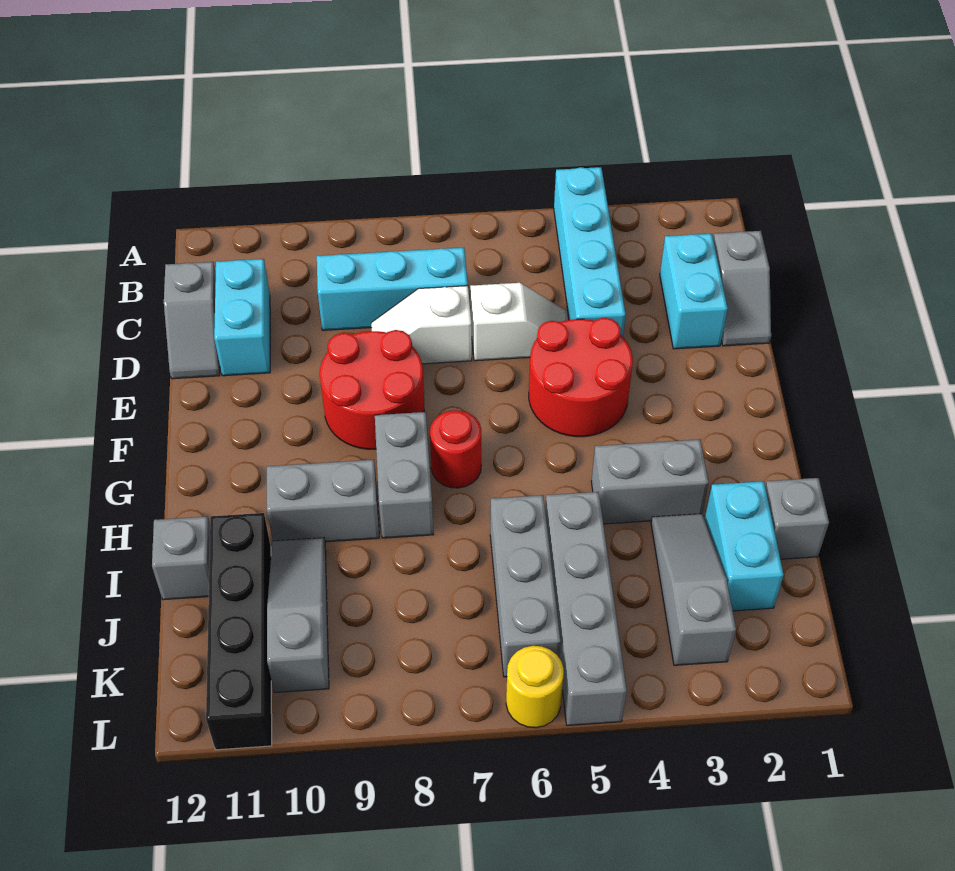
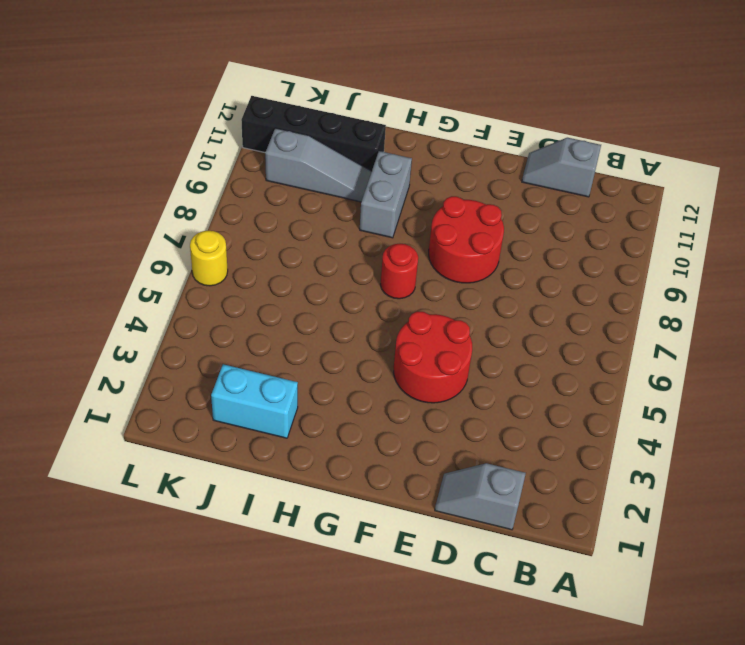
none -> cyan 1x4 brick [554,167,626,336]
none -> cyan 1x2 brick [660,234,728,349]
none -> cyan 1x3 brick [317,248,468,330]

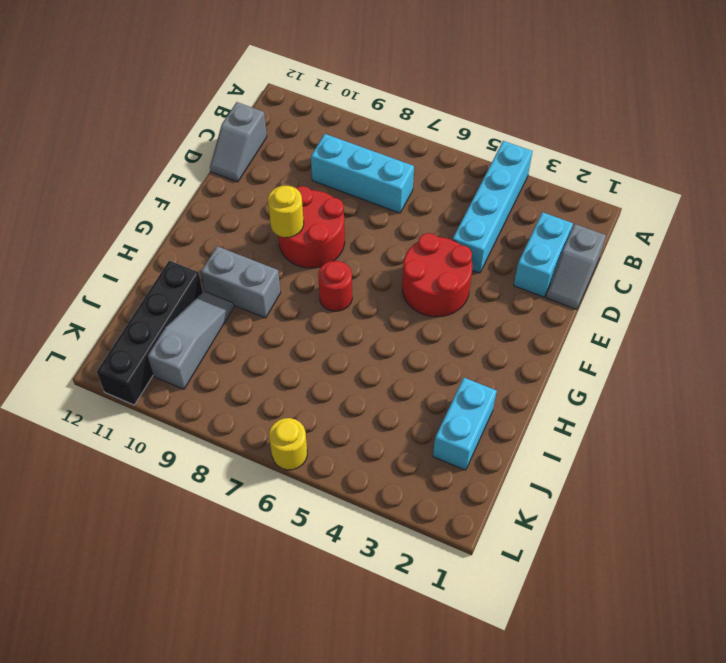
yellow 1x1 round brick [268,186,304,237] -> none
none -> cyan 1x2 brick [214,259,270,376]
none -> white 1x2 slope [470,283,568,361]
none -> white 1x2 slope [371,286,472,364]

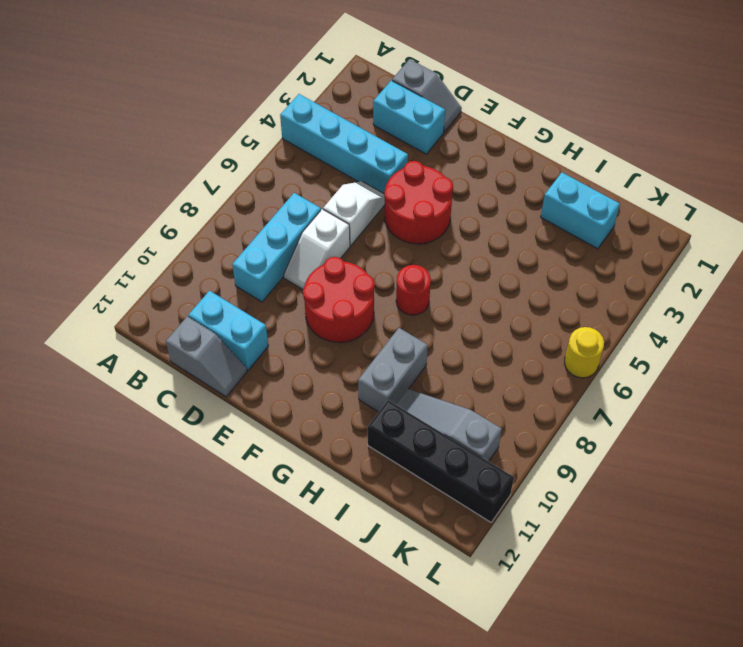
none -> grey 1x2 brick [375,412,433,538]
none -> grey 1x2 brick [591,440,709,524]
none -> grey 1x1 brick [765,478,829,559]

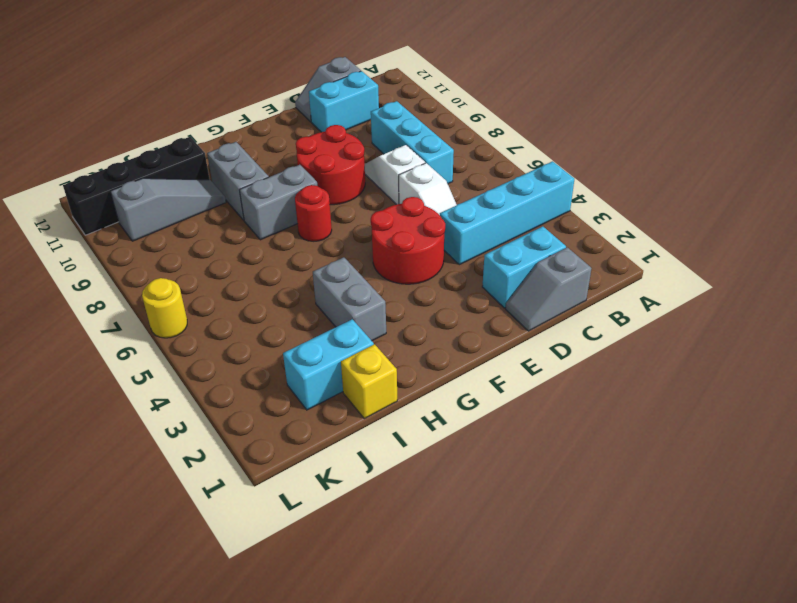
yellow 1x1 brick [341,344,397,419] -> grey 1x1 brick [765,478,829,559]
none -> grey 1x3 slope [651,514,736,665]
none -> grey 1x4 brick [545,492,627,725]
none -> grey 1x3 brick [490,495,561,677]

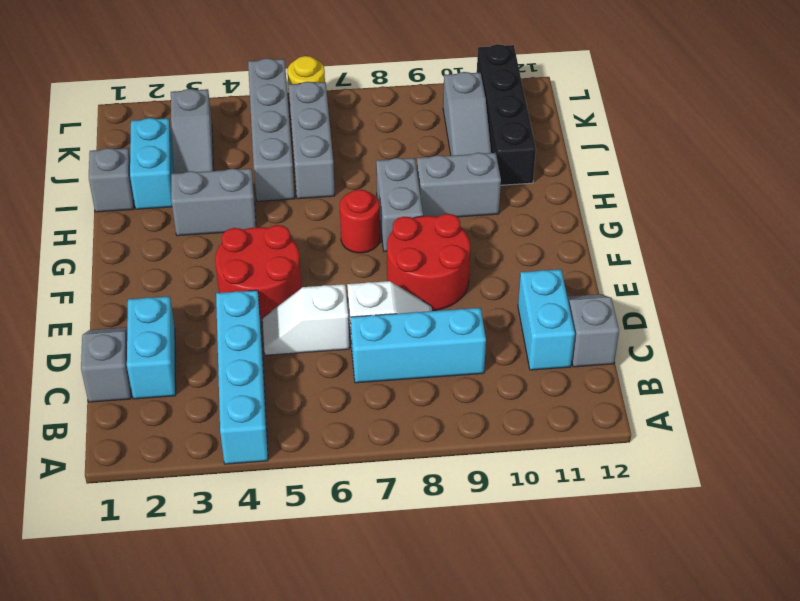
none -> grey 1x1 brick [152,517,210,600]

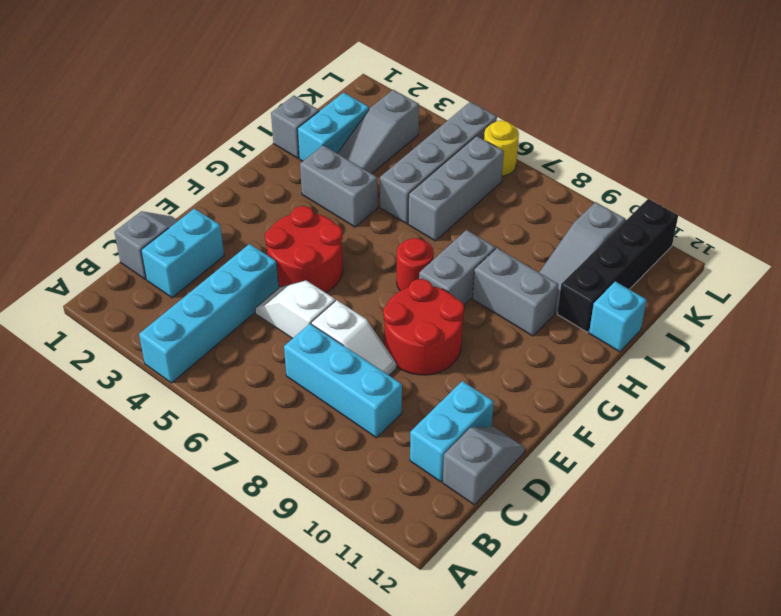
cyan 1x1 brick [589,281,647,352] -> grey 1x1 brick [152,517,210,600]

